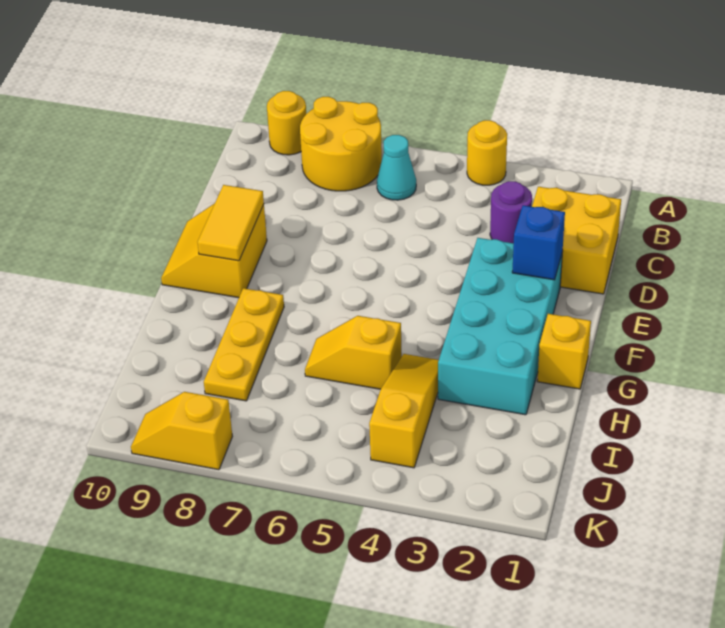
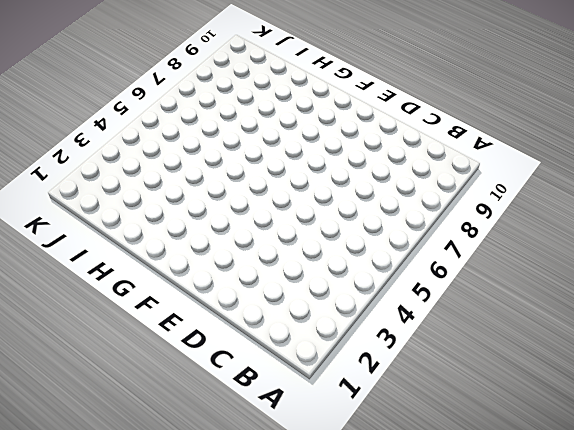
none -> yellow 1x1 round brick [467,120,507,185]
none -> yellow 2x2 round brick [300,97,382,191]
none -> yellow 1x1 round brick [267,91,306,155]

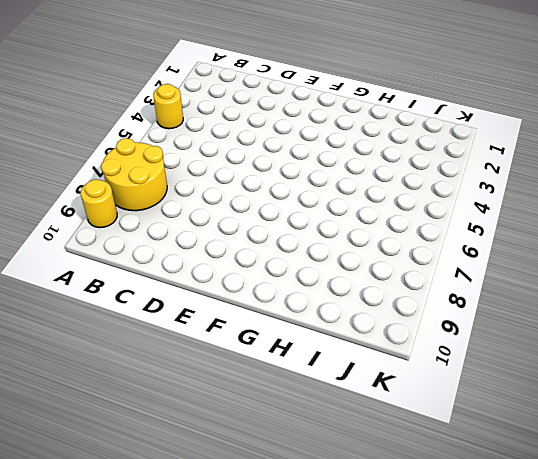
none -> cyan 1x1 cone [377,135,416,200]
none -> yellow 2x2 brick [532,187,621,294]
none -> purple 1x1 round brick [490,181,532,243]

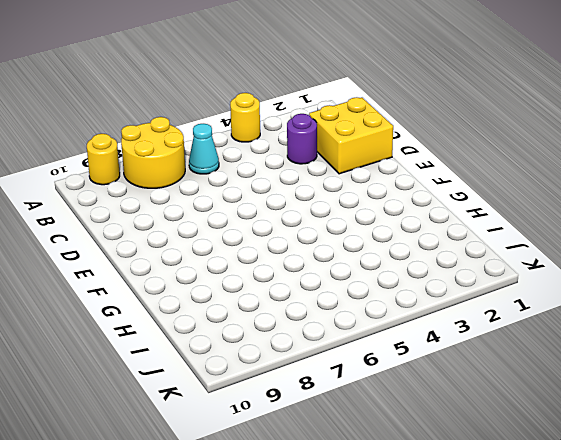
none -> cyan 2x4 brick [438,238,562,415]
none -> yellow 2x2 slope [161,204,267,298]
none -> yellow 1x1 brick [537,314,591,389]

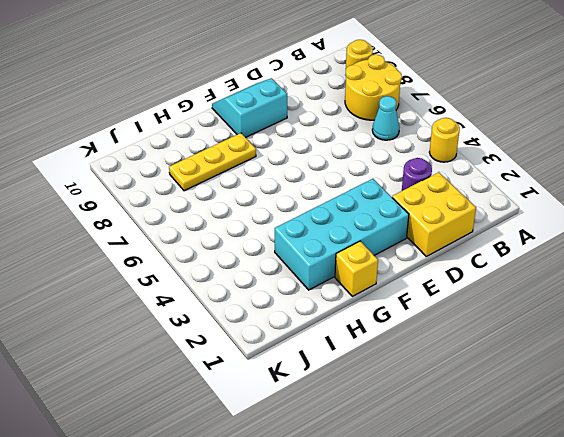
cyan 2x2 slope [212,78,287,138] -> yellow 2x2 slope [161,204,267,298]
none -> yellow 1x3 slope [369,354,439,468]
none -> yellow 1x2 slope [305,316,402,389]
none -> yellow 1x2 slope [131,392,232,470]

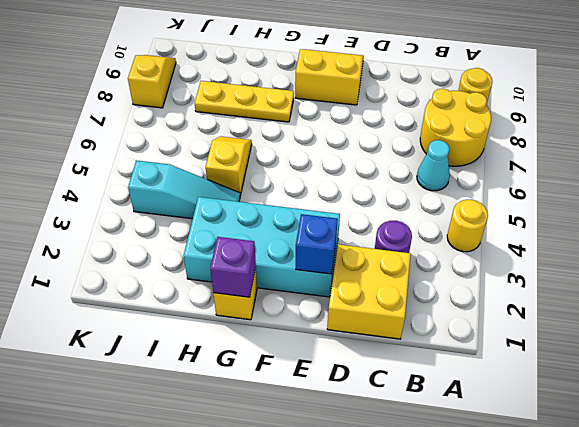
purple 1x1 brick [210,237,256,297] -> none
cyan 1x3 slope [128,160,240,219] -> yellow 1x3 slope [369,354,439,468]
none -> yellow 1x2 tile [198,185,264,261]

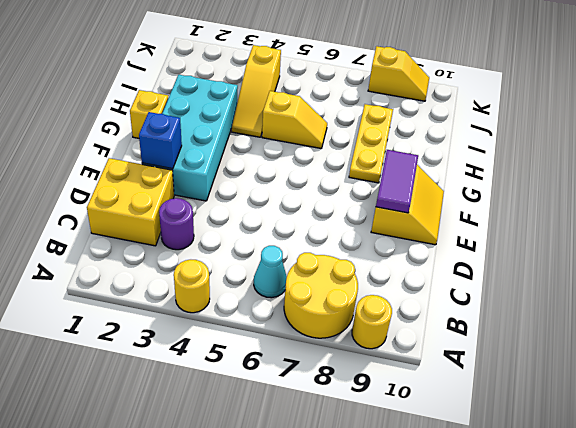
purple 1x2 tile [376,150,418,213] -> yellow 1x2 tile [198,185,264,261]

